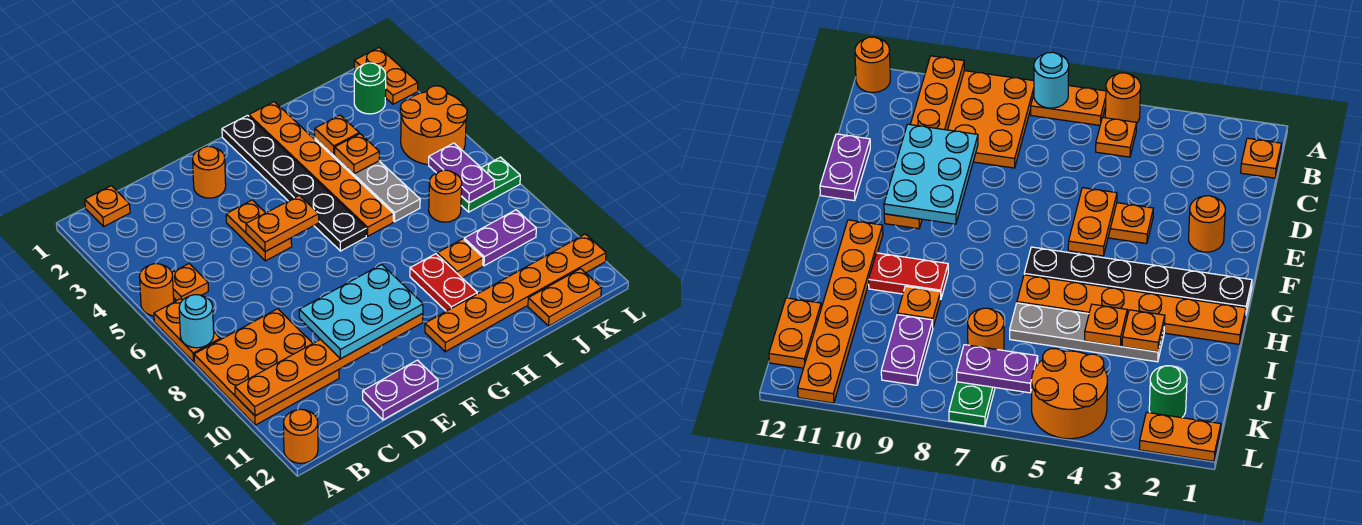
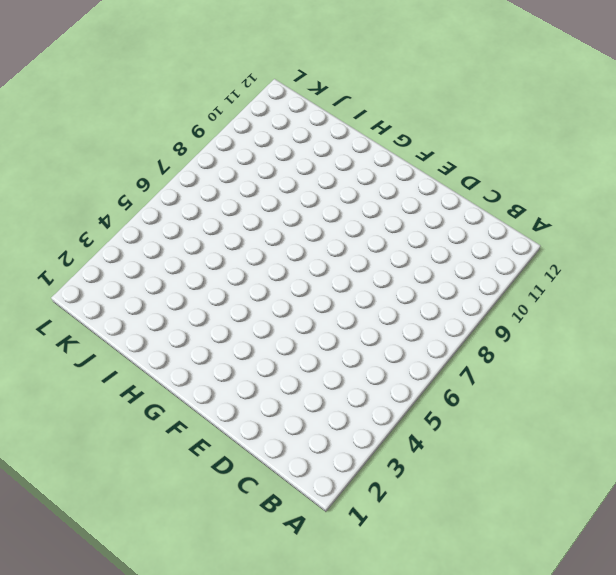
none -> orange 1x1 round brick [139,264,174,316]
none -> orange 1x2 plate [154,299,220,362]
none -> orange 3x3 plate [194,309,339,425]

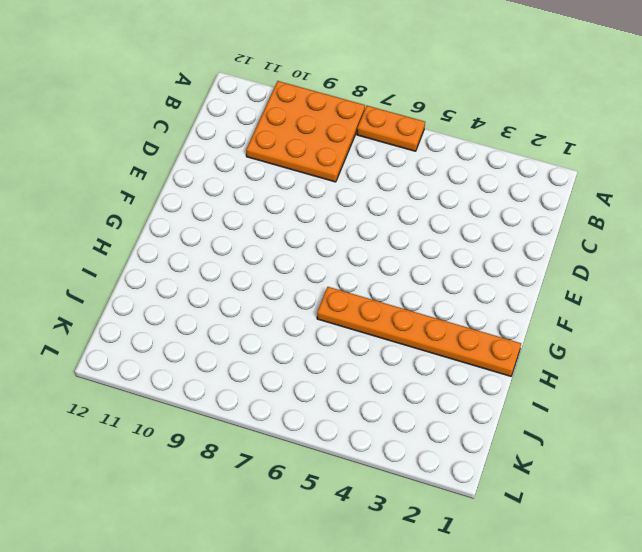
none -> orange 1x1 round brick [139,264,174,316]
none -> orange 1x1 round brick [284,409,318,463]
none -> orange 1x1 plate [85,186,130,226]

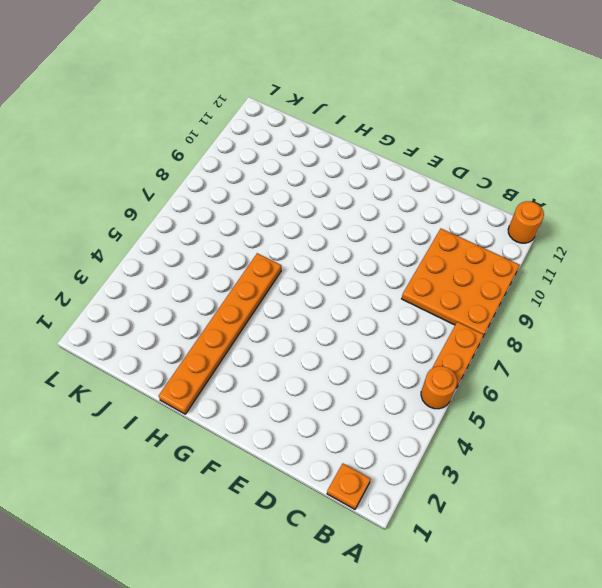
none -> orange 1x1 plate [172,264,208,301]
none -> purple 1x2 plate [363,360,438,420]
none -> orange 1x1 round brick [193,146,226,198]

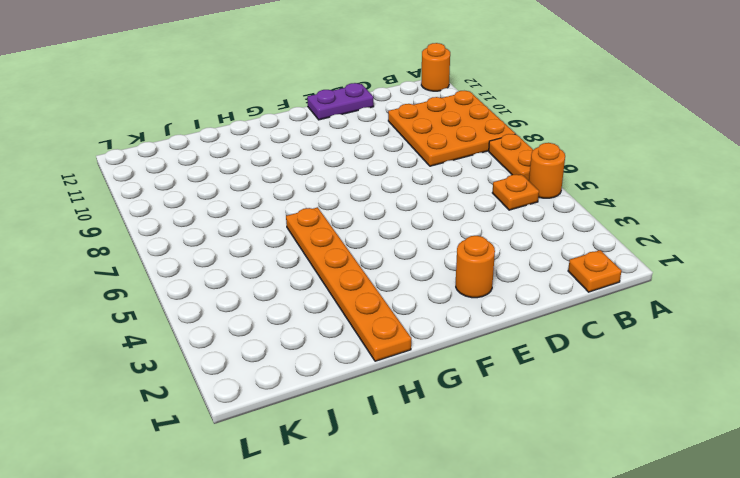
none -> orange 1x2 plate [226,200,292,261]
none -> black 1x6 plate [222,115,366,251]
none -> orange 1x6 plate [425,234,606,352]

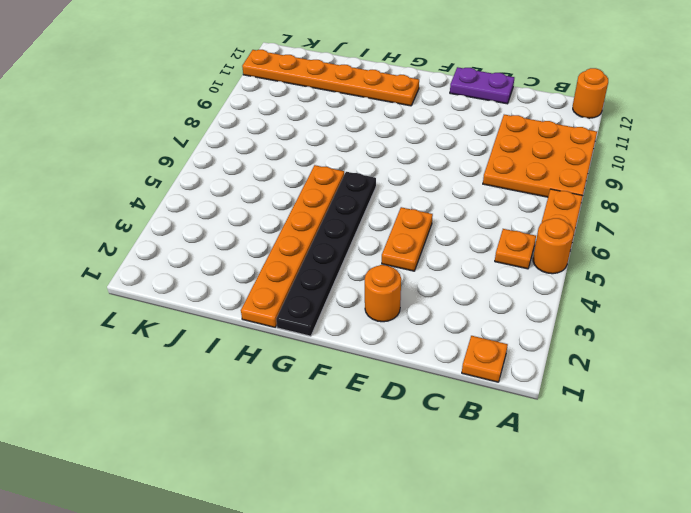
none -> red 1x2 plate [410,254,477,311]
none -> grey 1x4 plate [315,138,420,222]
none -> orange 1x1 plate [437,239,483,278]

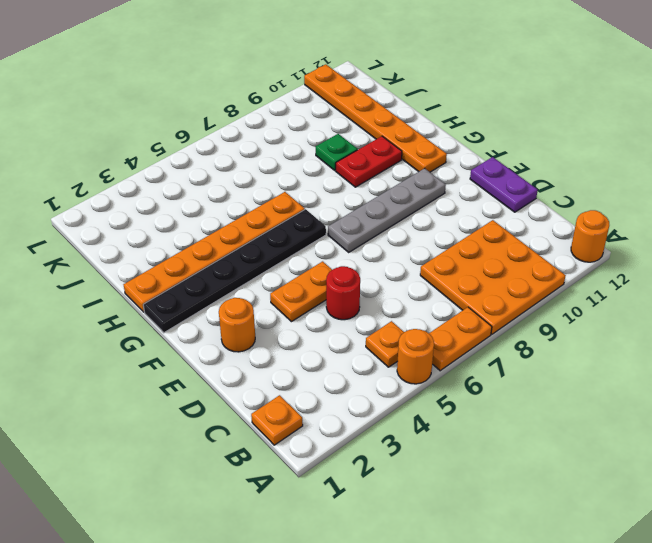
red 1x1 round brick [326,266,360,320] -> none
grey 1x4 plate [328,168,446,252] -> grey 1x4 plate moved to [315,138,420,222]
green 1x1 plate [315,134,358,170] -> orange 1x1 plate [437,239,483,278]
none -> orange 1x1 round brick [429,170,462,222]
none -> purple 1x2 plate [464,210,536,266]
none -> orange 1x2 plate [528,269,601,326]

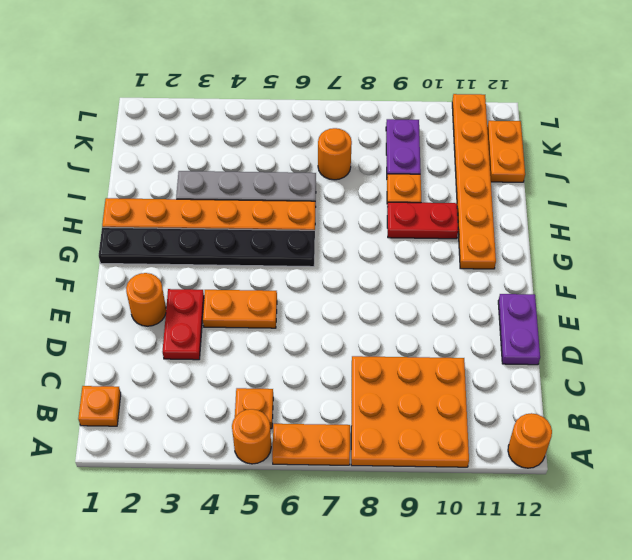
red 1x2 plate [162,289,204,360] -> none
none -> green 1x1 round brick [354,63,386,114]
none -> orange 2x2 round brick [400,86,467,165]
none -> green 1x2 plate [461,157,520,212]

